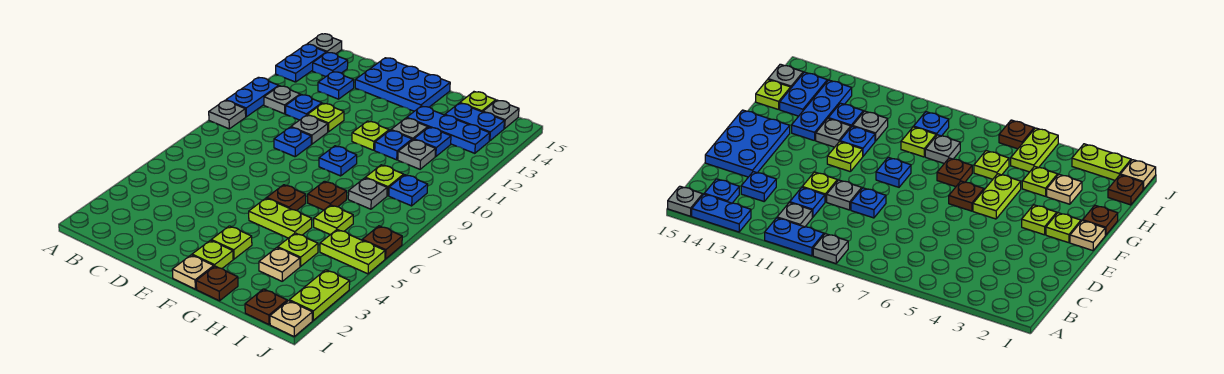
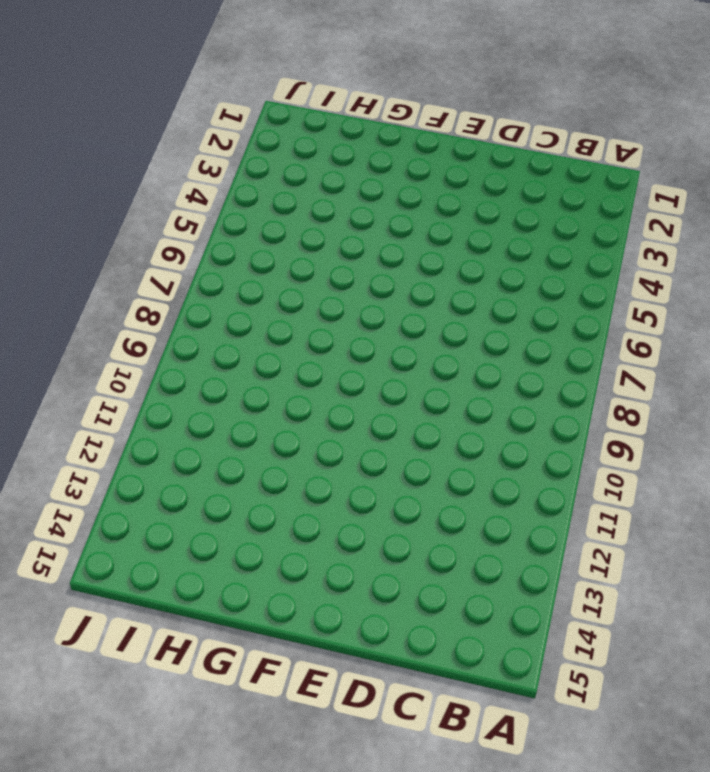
none -> grey 1x1 plate [209,100,246,129]
none -> blue 1x2 plate [226,77,279,117]
none -> blue 1x2 plate [276,44,326,82]
none -> grey 1x1 plate [307,34,342,54]

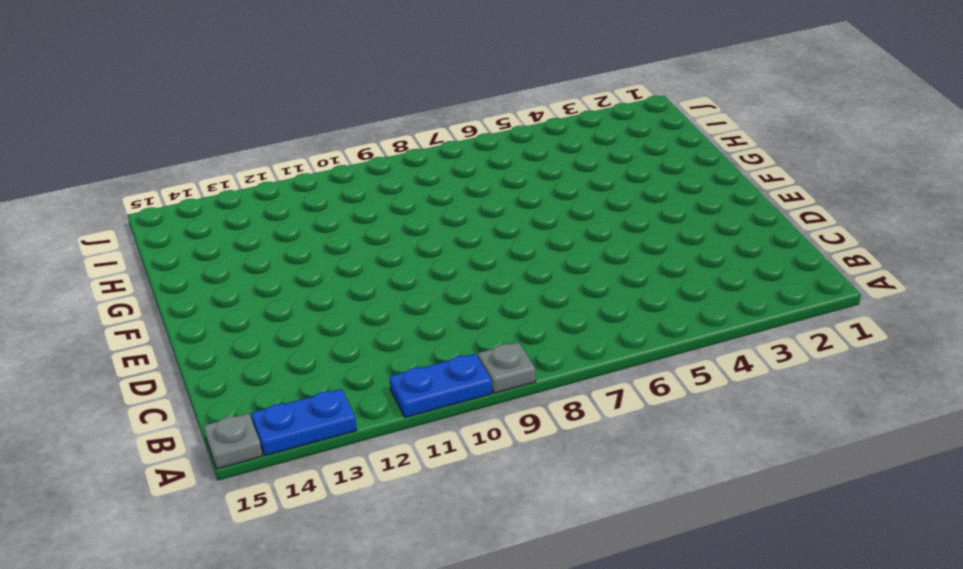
none -> grey 1x1 plate [264,86,300,114]
none -> blue 1x1 plate [313,52,348,77]
none -> blue 1x1 plate [286,94,322,120]
none -> blue 1x1 plate [318,72,354,99]

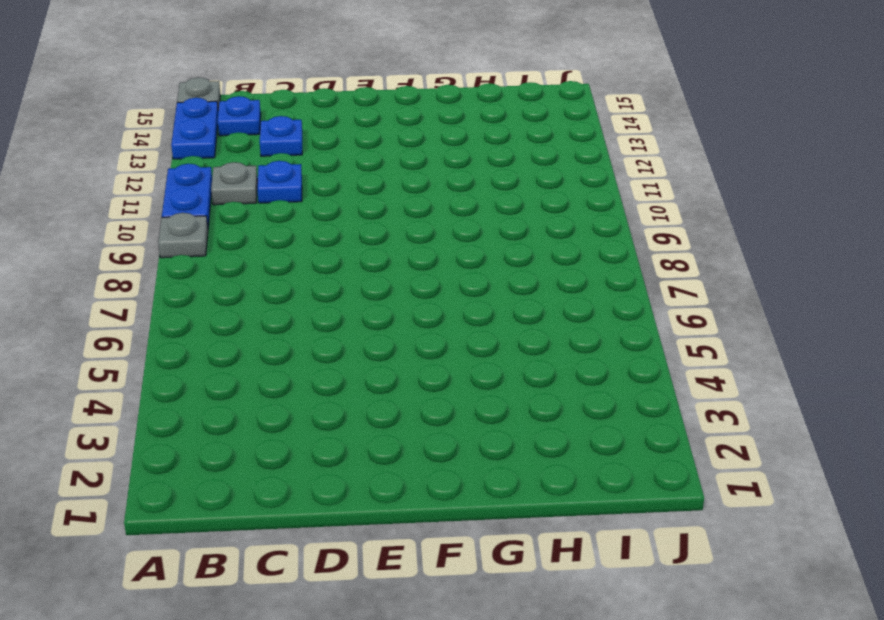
none -> blue 1x1 plate [274,127,311,157]
none -> grey 1x1 plate [291,115,328,144]
none -> lime 1x1 plate [308,103,344,132]
none -> blue 2x3 plate [355,58,450,111]

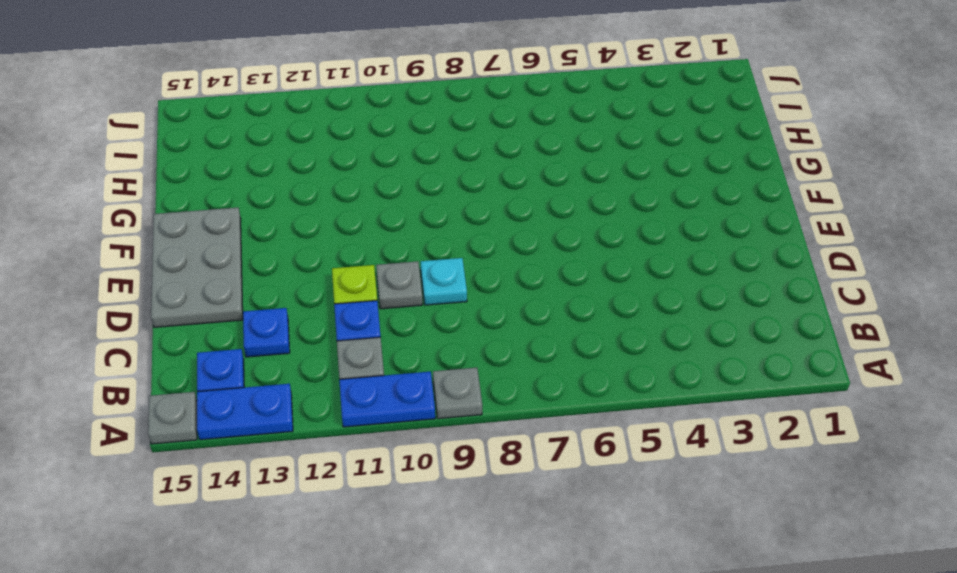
cyan 1x1 plate [421,258,467,305] -> blue 1x1 plate [274,127,311,157]
grey 2x3 plate [151,208,243,327] -> blue 2x3 plate [355,58,450,111]
none -> tan 1x1 plate [172,255,214,289]
none -> lime 1x1 plate [192,240,233,269]
none -> lime 1x1 plate [211,226,252,259]
none -> lime 1x2 plate [249,198,312,238]

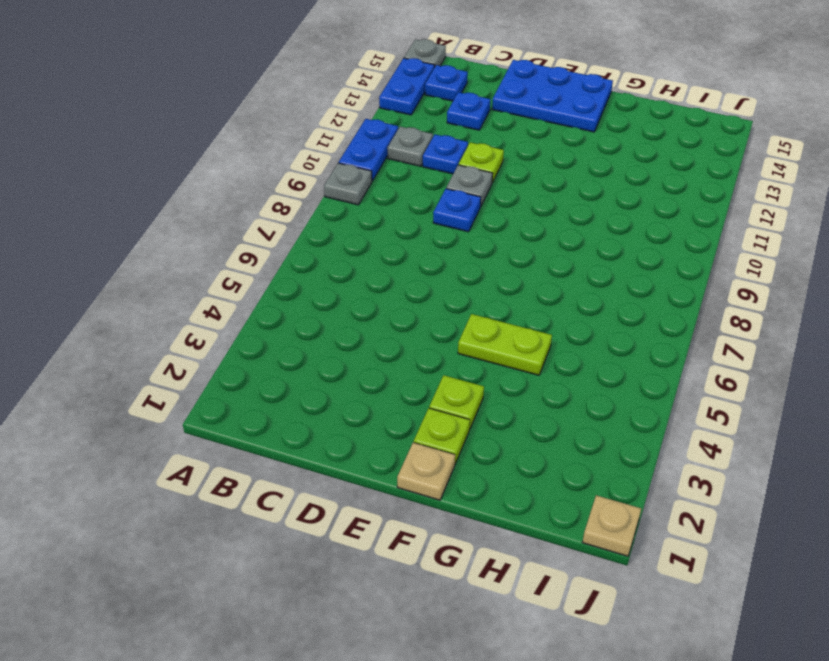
none -> brown 1x1 plate [267,185,306,210]
none -> blue 1x1 plate [319,146,357,176]
none -> lime 1x1 plate [352,121,389,150]
none -> brown 1x1 plate [196,266,238,301]

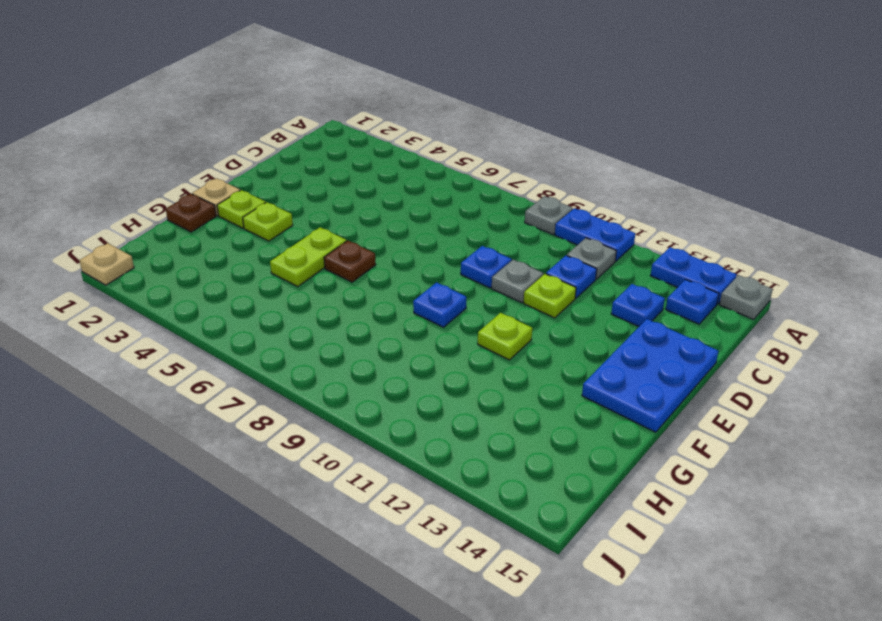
none -> brown 1x1 plate [308,181,347,210]
none -> blue 1x1 plate [375,130,412,160]
none -> grey 1x1 plate [391,118,428,140]
none -> blue 1x3 plate [407,106,490,153]

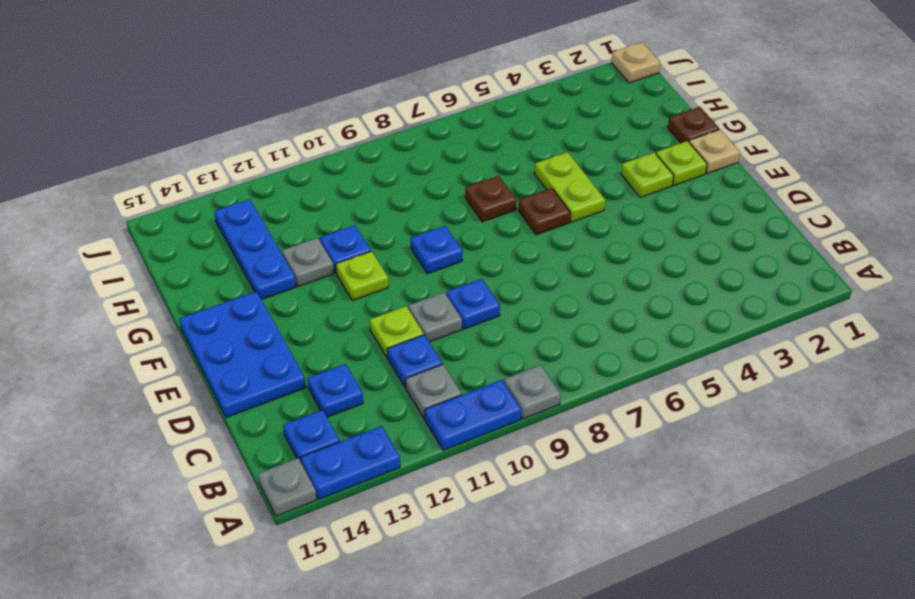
none -> tan 1x1 plate [259,248,300,281]
none -> lime 1x1 plate [278,233,318,266]
none -> lime 1x1 plate [314,205,353,235]
none -> grey 1x1 plate [348,178,387,209]

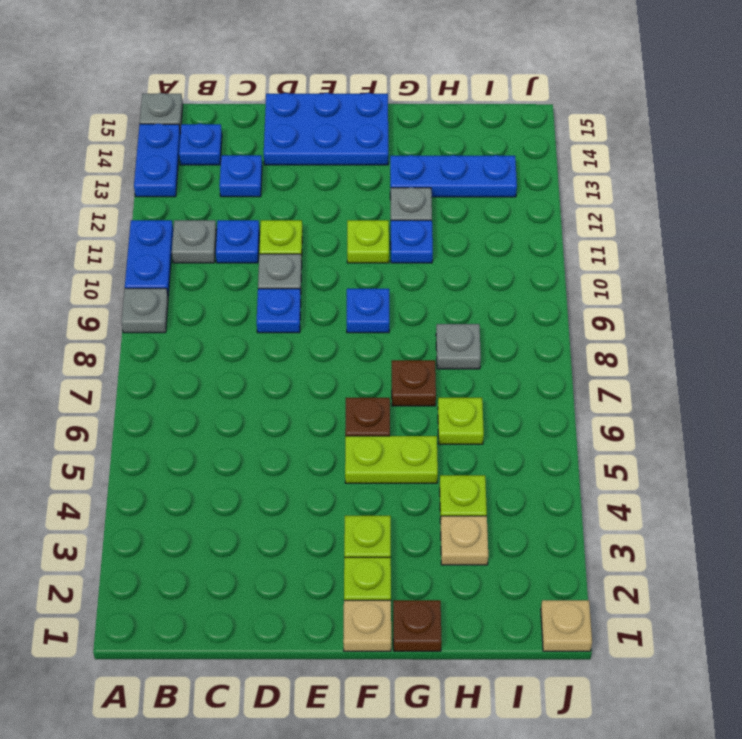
none -> lime 1x1 plate [365,165,404,196]
none -> grey 1x1 plate [398,139,435,169]
none -> blue 1x1 plate [414,127,451,157]
none -> blue 1x2 plate [445,103,504,141]

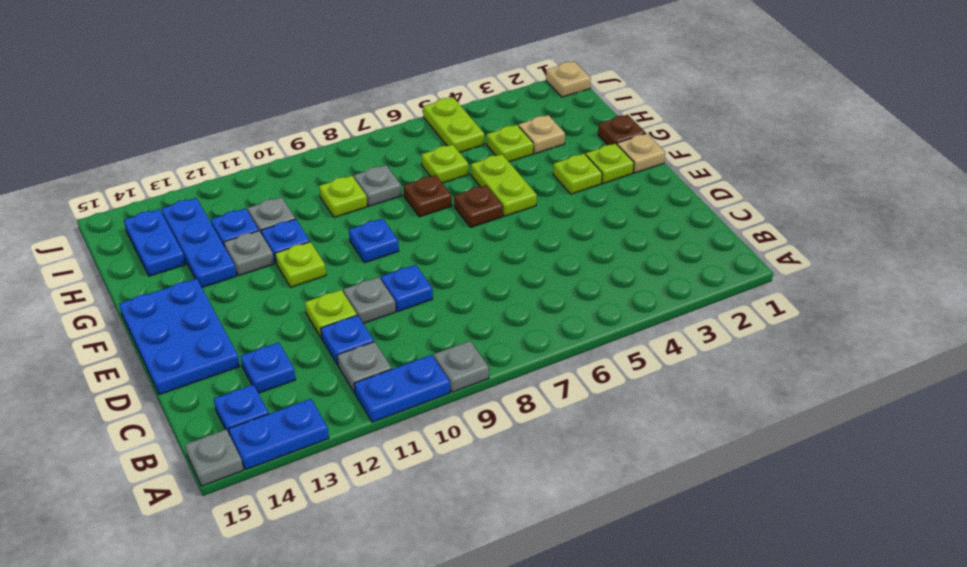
none -> lime 1x1 plate [460,92,496,112]
none -> brown 1x1 plate [245,289,287,324]
none -> blue 1x1 plate [389,175,428,206]
none -> grey 1x1 plate [483,100,519,129]

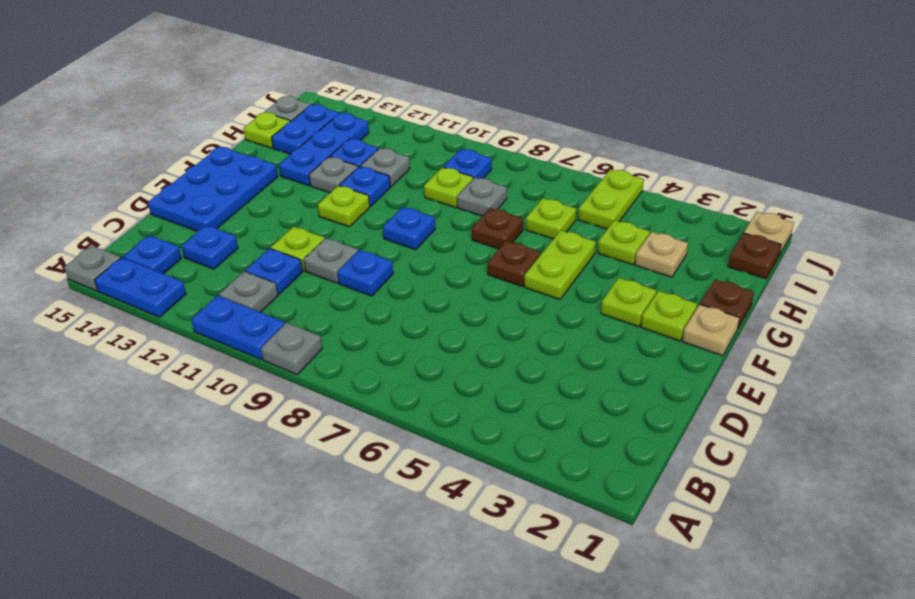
none -> lime 1x2 plate [289,270,350,320]
none -> brown 1x1 plate [362,226,402,259]

